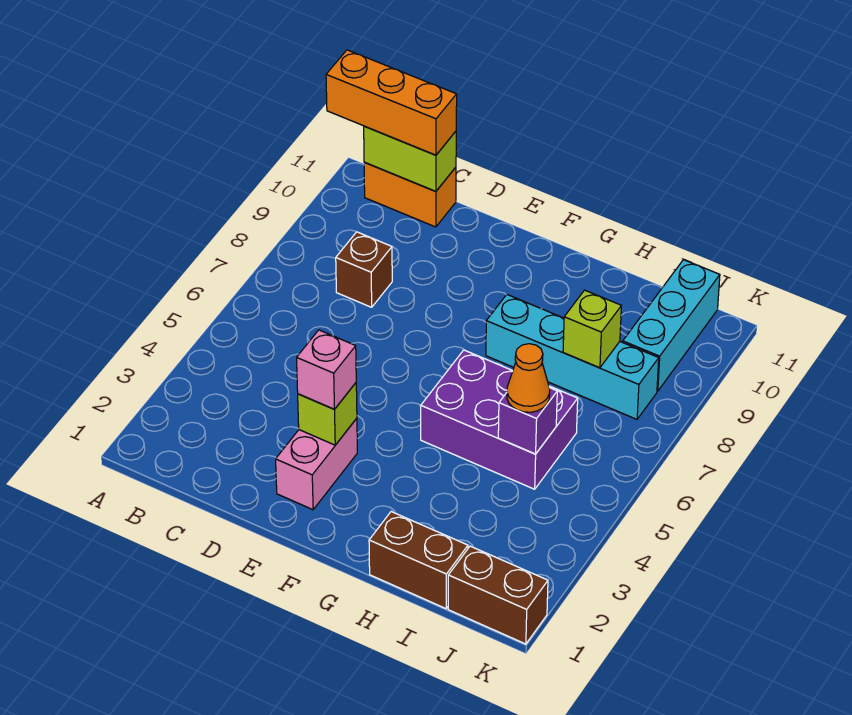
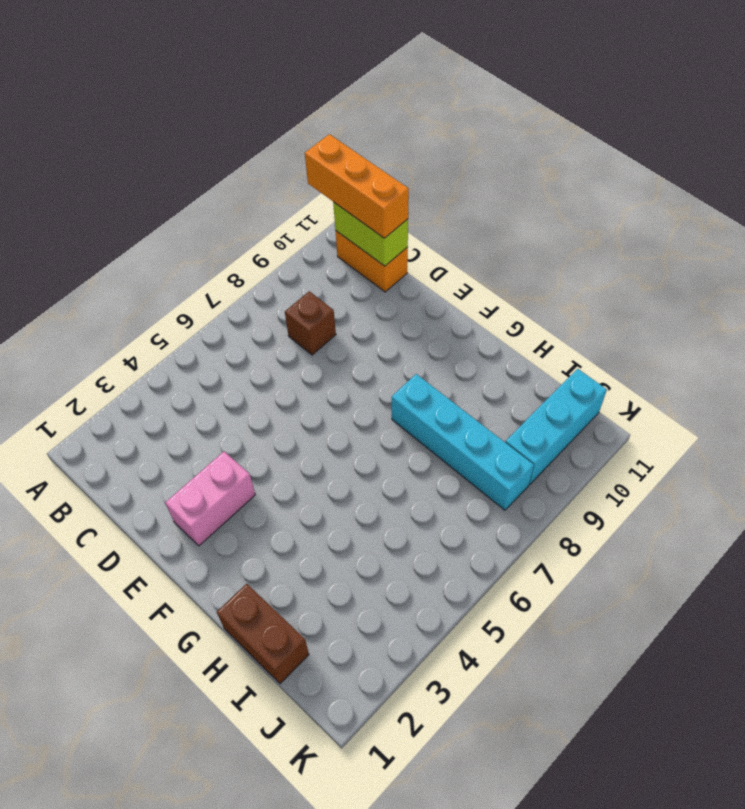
none -> purple 2x3 brick [421,350,578,489]
none -> brown 1x2 brick [448,546,548,644]
none -> lime 1x1 brick [298,383,357,445]

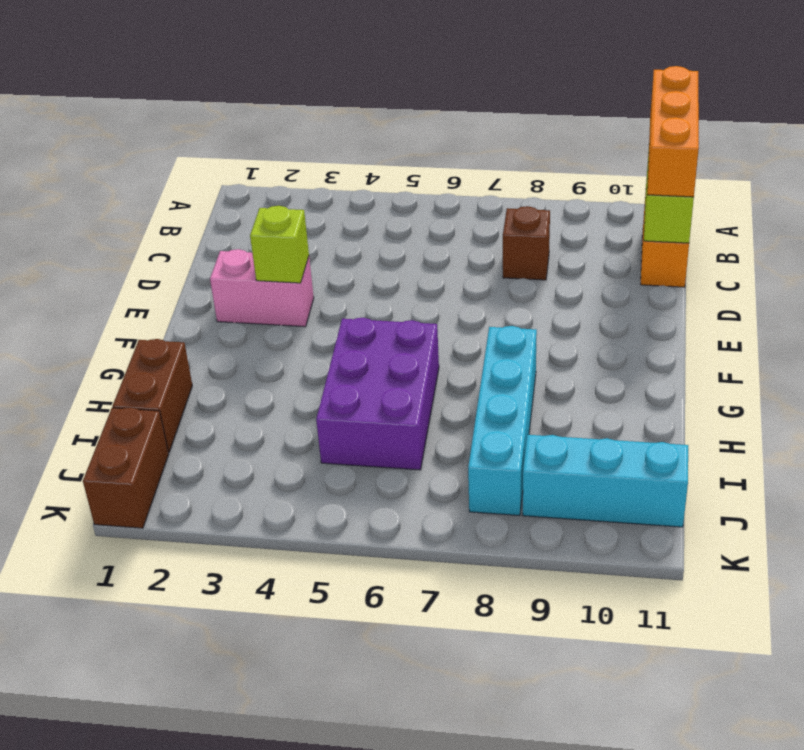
none -> purple 1x1 brick [498,388,557,454]
none -> lime 1x1 brick [563,290,621,368]
none -> pink 1x1 brick [297,330,356,409]

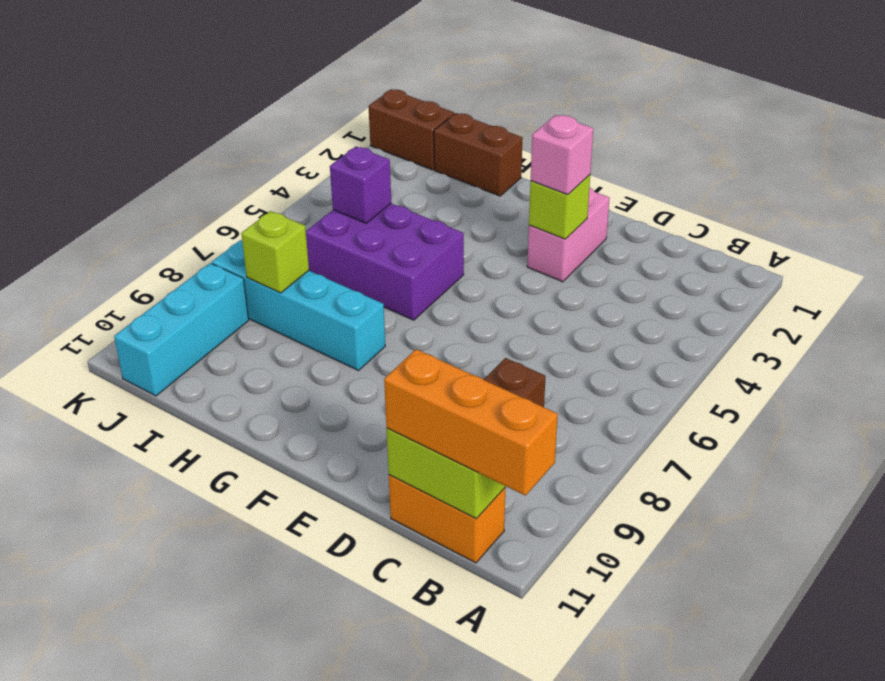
none -> orange 1x1 cone [507,344,550,412]

